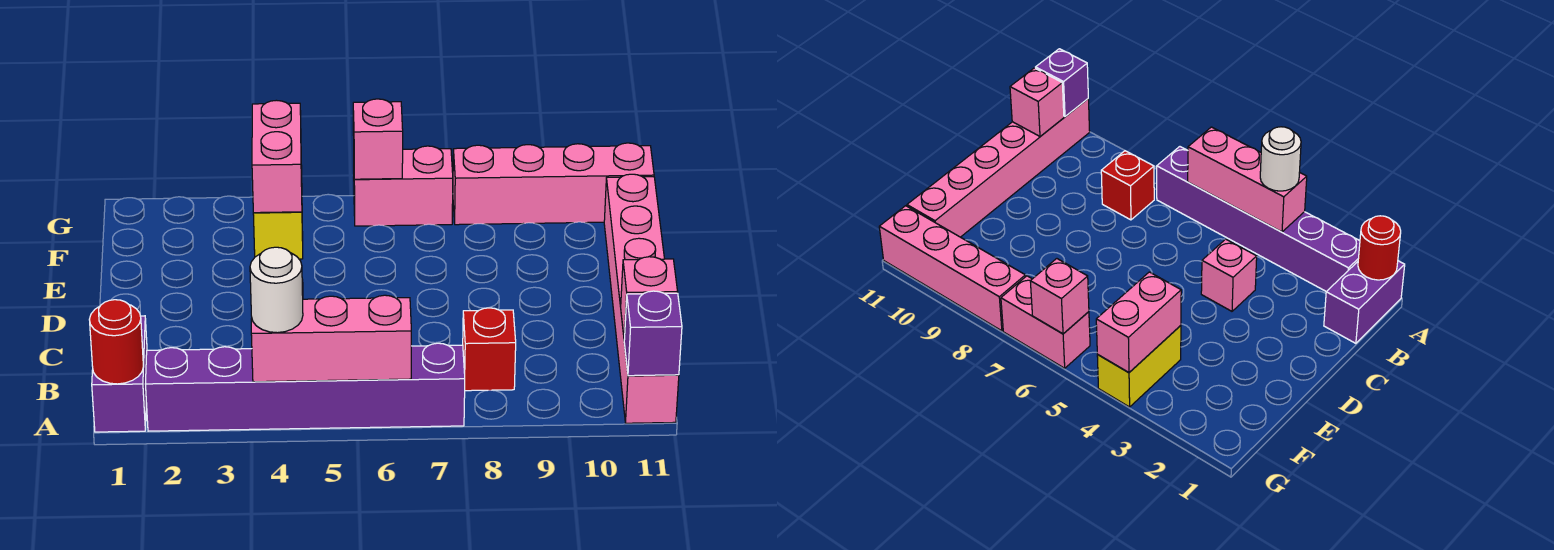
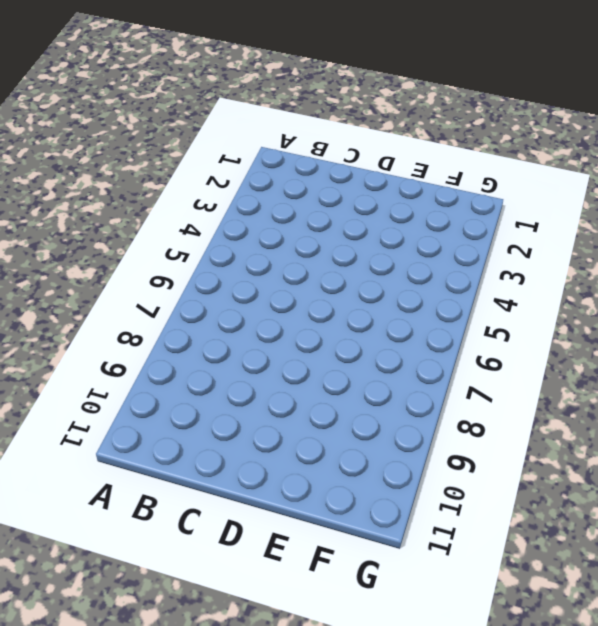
none -> purple 1x2 brick [92,316,147,432]
none -> purple 1x6 brick [146,343,465,431]
none -> pink 1x6 brick [604,174,679,423]

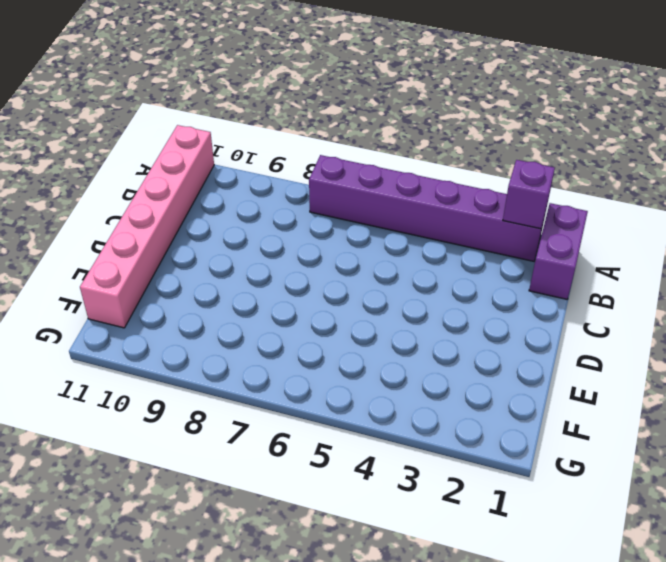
purple 1x1 brick [503,160,555,229] -> purple 1x1 brick moved to [624,291,682,376]
none -> red 1x1 brick [463,308,516,391]
none -> pink 1x1 brick [1201,239,1257,311]
none -> yellow 1x2 brick [253,166,303,259]

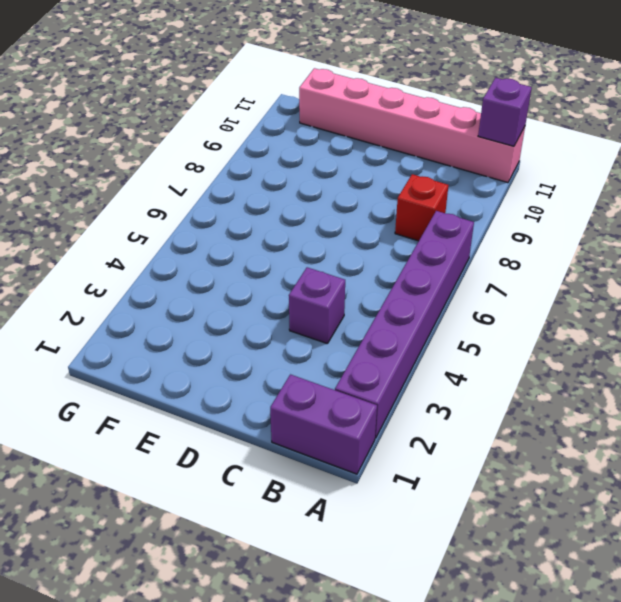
purple 1x1 brick [289,267,345,344] -> pink 1x1 brick [1201,239,1257,311]
none -> yellow 1x2 brick [253,166,303,259]
none -> pink 1x2 brick [354,146,453,226]
none -> pink 1x4 brick [453,143,654,225]

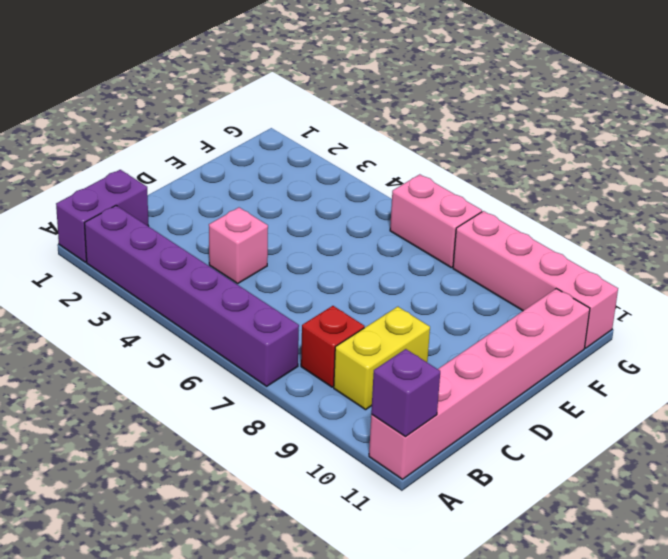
yellow 1x2 brick [334,307,430,410] -> yellow 1x2 brick moved to [253,166,303,259]
none -> red 1x1 round brick [89,300,143,384]
none -> pink 1x3 brick [251,295,411,382]
none -> pink 1x1 brick [621,257,678,339]

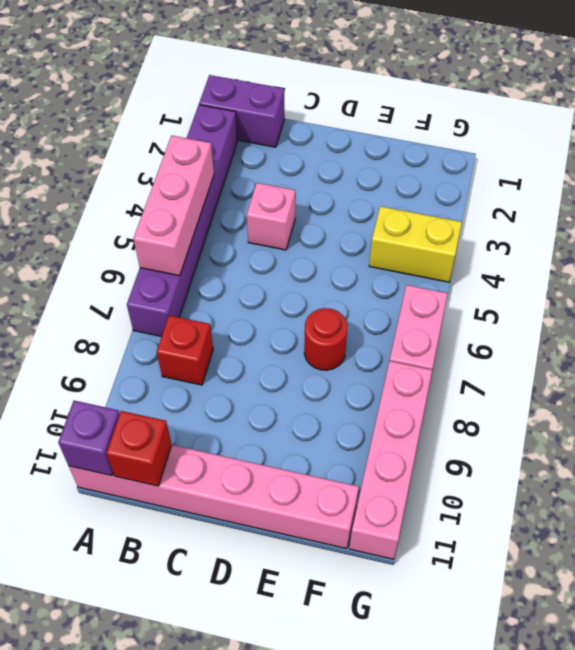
red 1x1 brick [106,411,172,486] -> pink 1x1 brick [621,257,678,339]
red 1x1 round brick [304,308,347,370] -> red 1x1 round brick moved to [89,300,143,384]
none -> pink 1x2 brick [252,100,302,213]
none -> pink 1x1 brick [353,99,403,179]
none -> white 1x1 round brick [250,247,303,333]

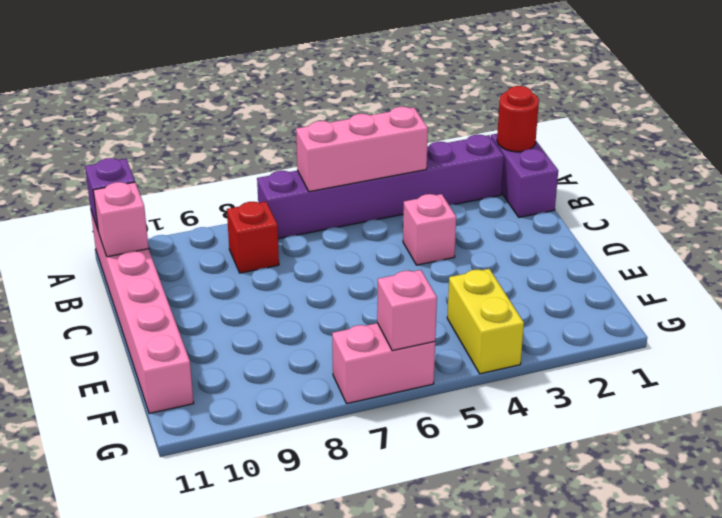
none -> pink 1x4 brick [453,143,654,225]
none -> pink 1x2 brick [252,100,302,213]
none -> white 1x1 round brick [250,247,303,333]

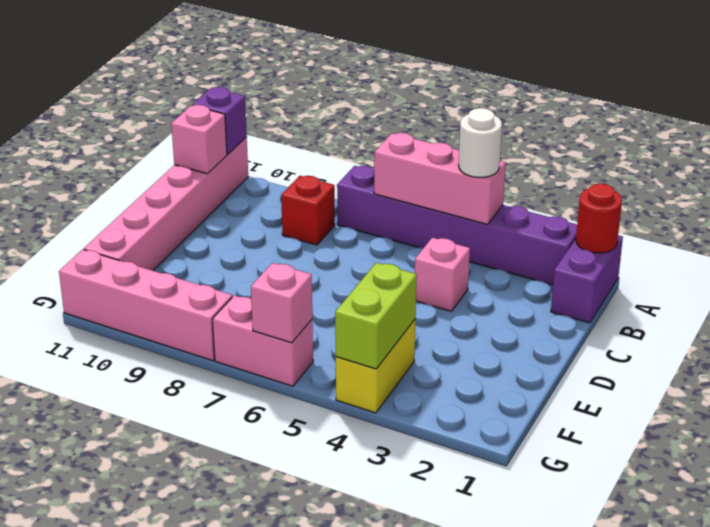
lime 1x2 brick [335,263,417,369] -> pink 1x2 brick [252,100,302,213]

